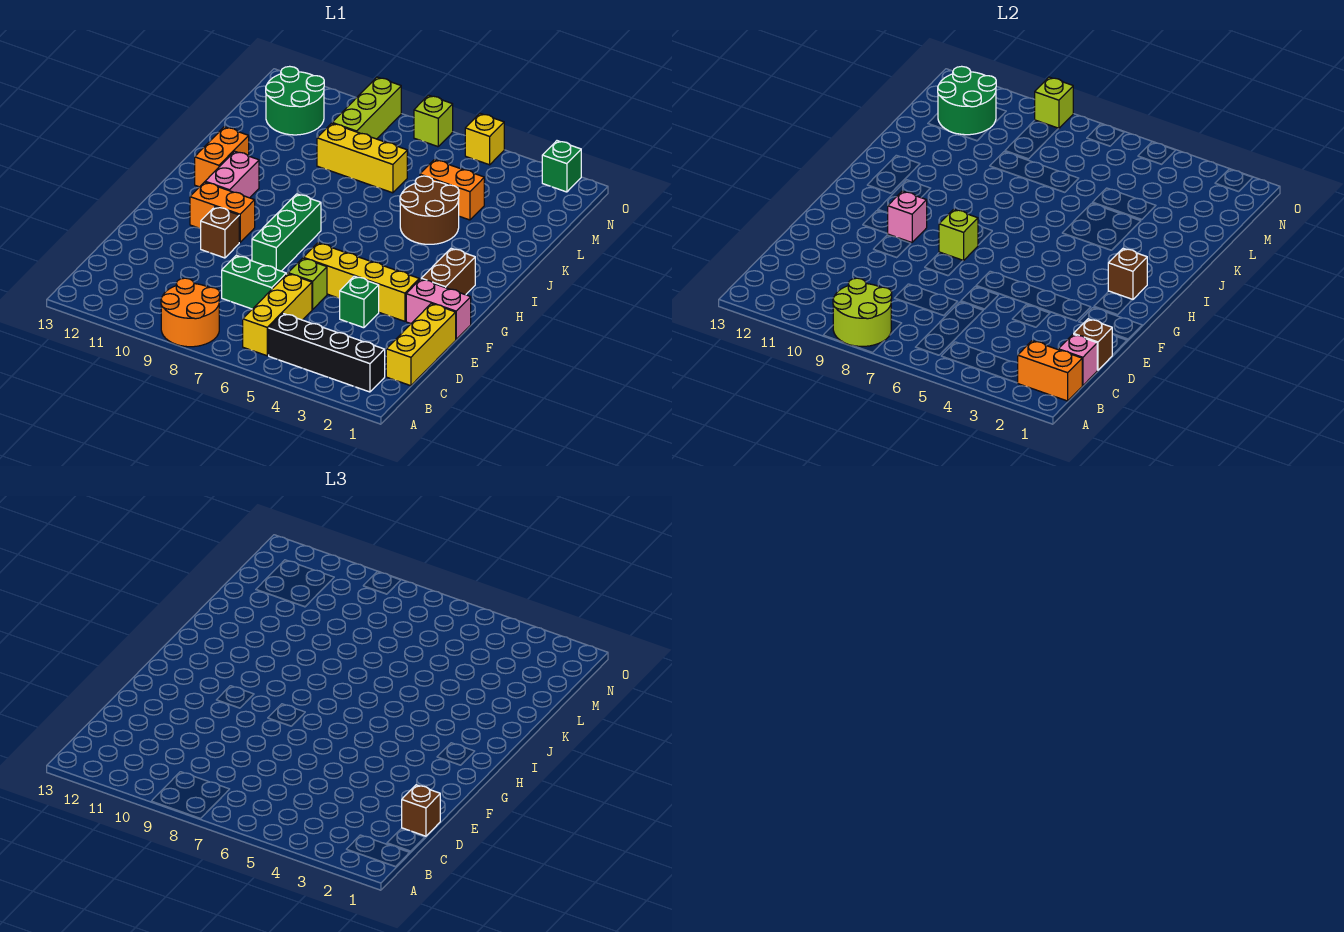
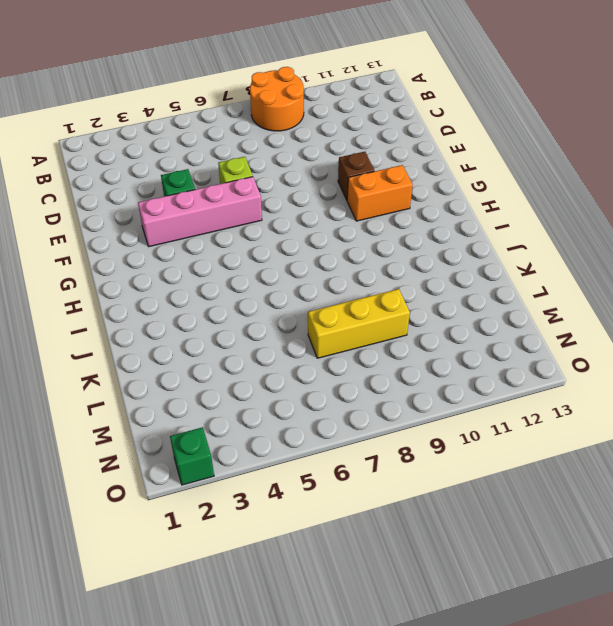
pink 1x4 brick [138,177,262,247] -> yellow 1x4 brick [303,243,419,321]
none -> black 1x4 brick [269,313,385,392]
none -> yellow 1x3 brick [243,274,312,356]
none -> yellow 1x3 brick [386,304,456,386]
none -> green 1x2 brick [222,255,286,309]

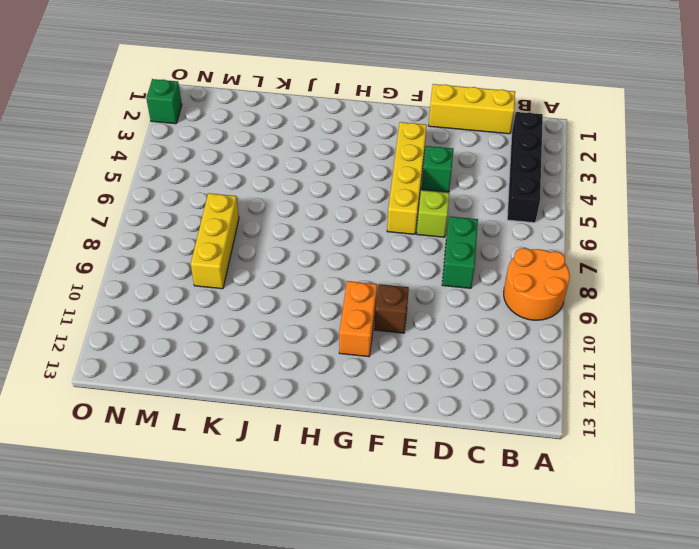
none -> yellow 1x3 brick [243,274,312,356]
none -> pink 1x2 brick [406,279,471,339]
none -> green 1x3 brick [252,194,321,271]
none -> brown 1x2 brick [421,248,475,295]

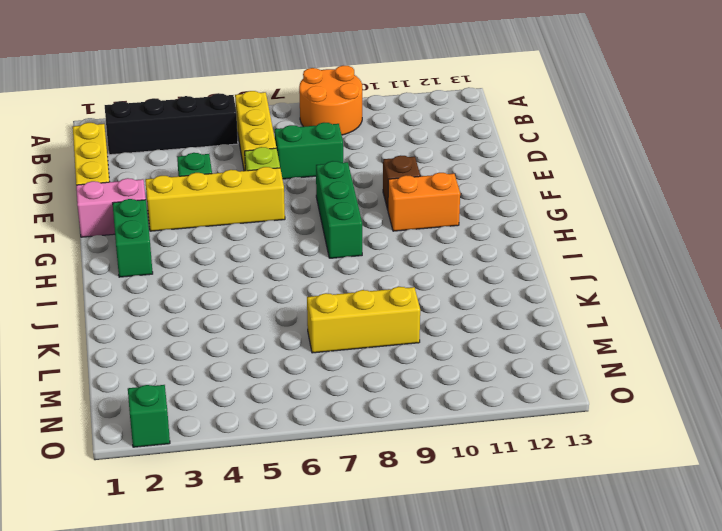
green 1x2 brick [113,199,153,277] -> brown 1x2 brick [421,248,475,295]
none -> pink 1x2 brick [205,151,259,198]
none -> orange 1x2 brick [195,127,249,187]
none -> brown 2x2 round brick [400,176,459,244]
none -> orange 1x2 brick [420,160,484,220]

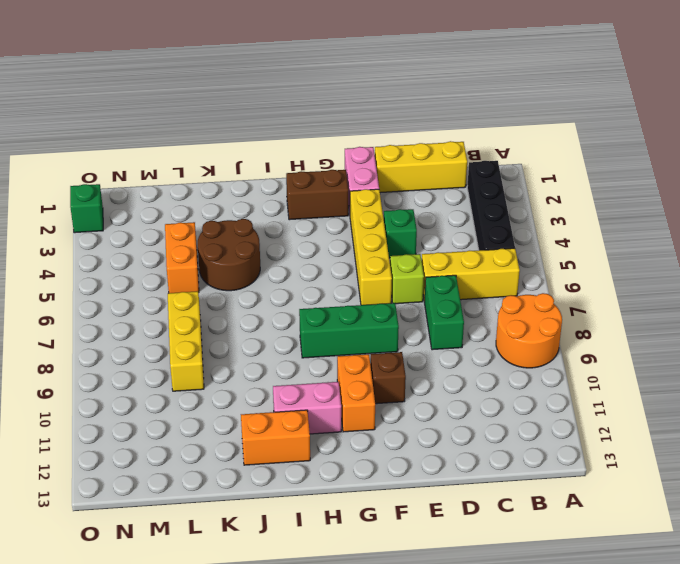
none -> lime 1x3 brick [332,77,401,139]
none -> green 2x2 round brick [266,66,324,135]
none -> yellow 1x1 brick [465,114,504,165]
none -> lime 1x1 brick [414,95,453,147]

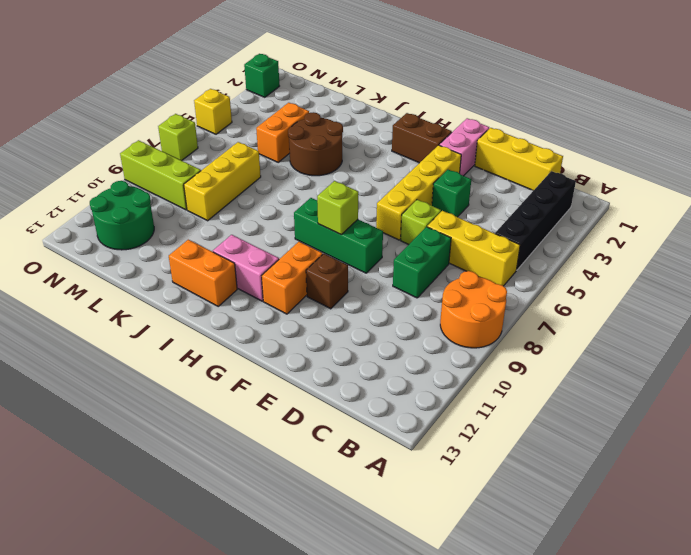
none -> lime 2x2 round brick [833,278,892,346]
none -> orange 1x2 brick [1018,341,1082,401]
none -> pink 1x1 brick [1058,334,1097,386]
none -> brown 1x1 brick [1074,319,1112,370]

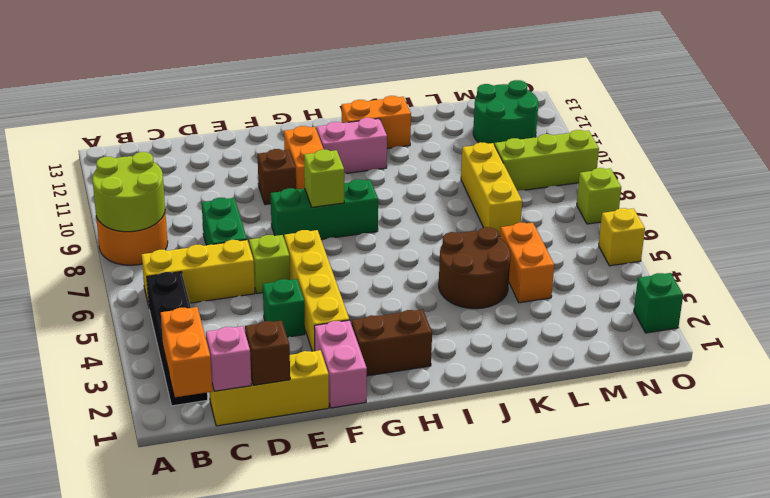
none -> pink 1x1 brick [887,191,927,242]
none -> brown 1x1 brick [1108,248,1147,300]
none -> green 2x2 round brick [938,66,996,135]
none -> lime 1x1 brick [1035,77,1073,129]

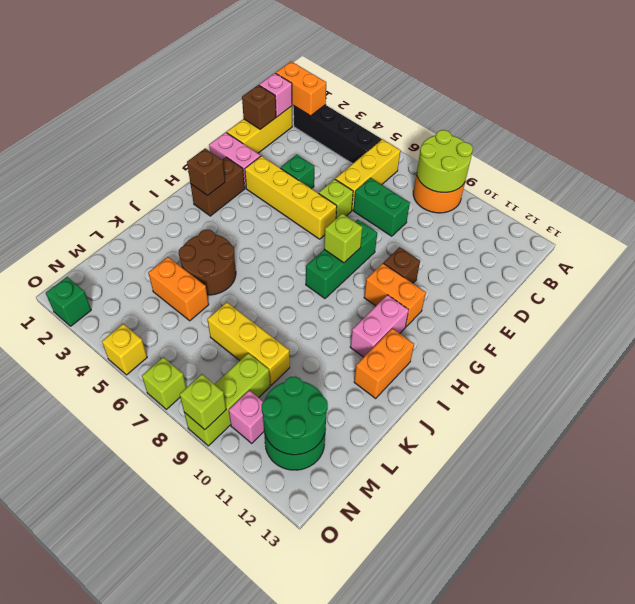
pink 1x1 brick [229,390,264,443] -> pink 1x1 brick moved to [887,191,927,242]
none -> brown 1x1 brick [402,785,440,836]

